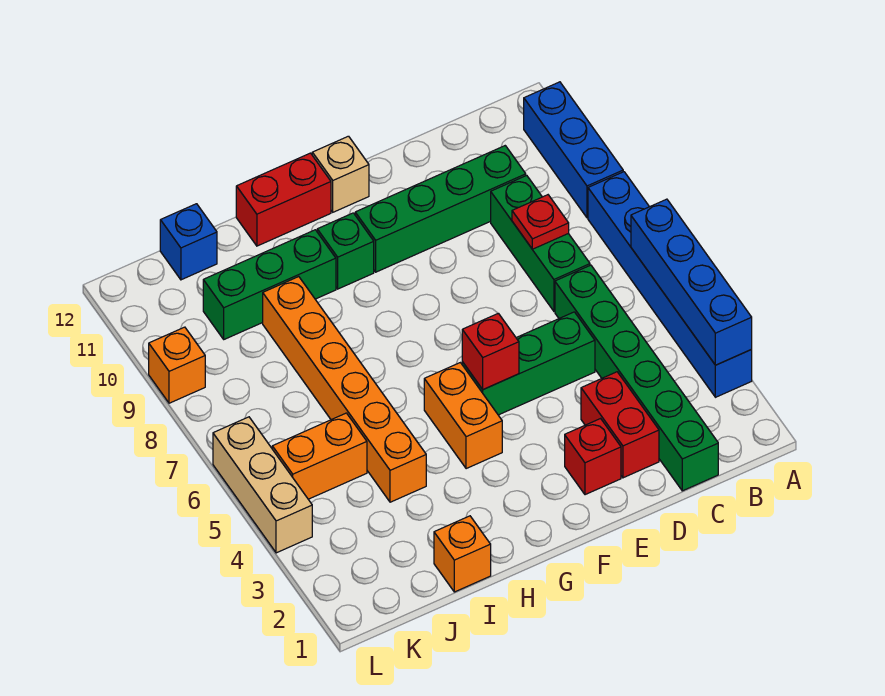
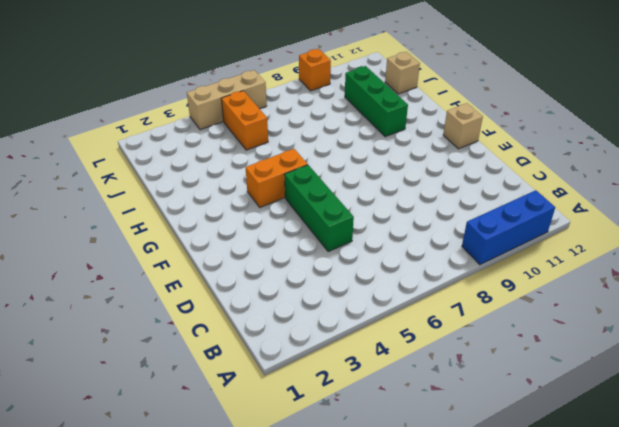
tan 1x1 brick [385,52,420,94] -> blue 1x1 brick [160,204,217,280]
none -> blue 1x6 brick [588,172,752,397]
none -> green 1x6 brick [555,265,718,491]
none -> green 1x3 brick [491,175,590,311]

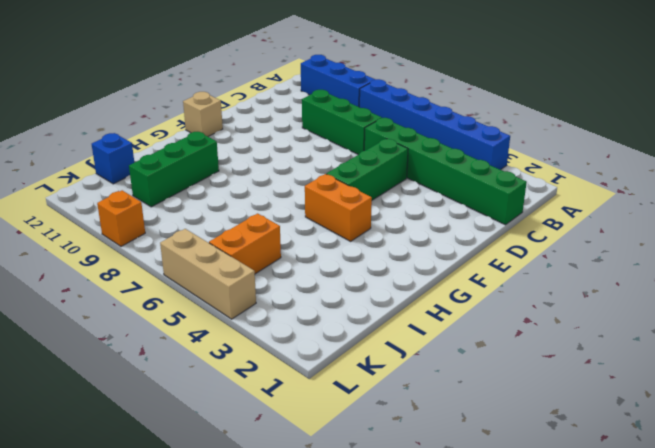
none -> green 1x4 brick [355,146,526,272]
none -> red 1x2 brick [581,372,659,478]
none -> red 1x1 brick [565,419,621,495]

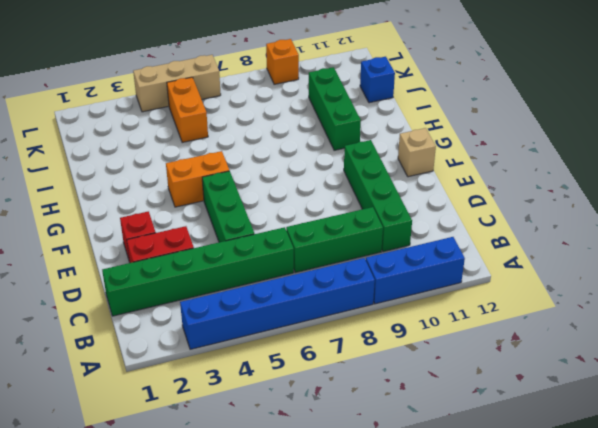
none -> green 1x1 brick [317,213,374,289]
none -> red 1x2 brick [236,153,331,246]
none -> orange 1x1 brick [434,516,491,592]

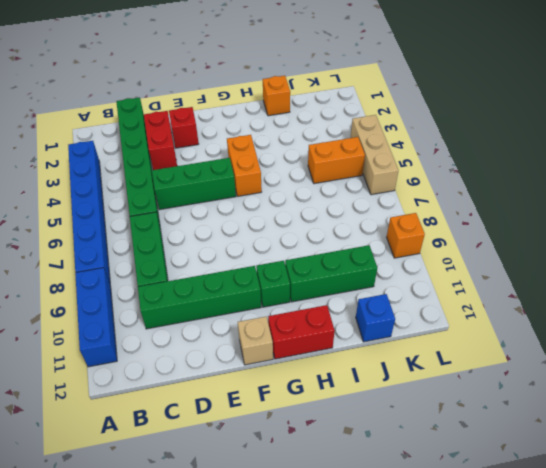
none -> orange 1x6 brick [263,277,426,502]
none -> blue 1x4 brick [631,199,752,365]
none -> red 1x1 plate [512,195,569,249]

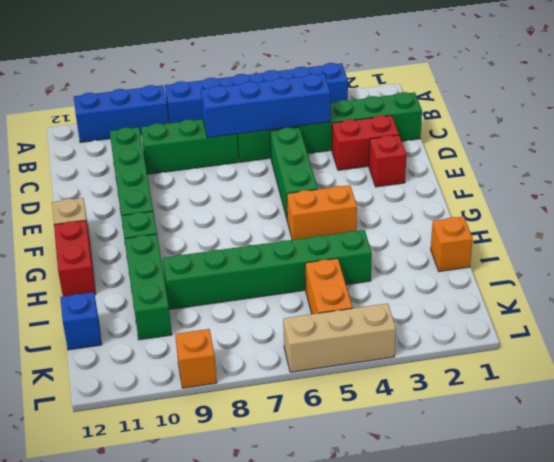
blue 1x4 brick [201,74,331,138] -> blue 1x4 brick moved to [631,199,752,365]
green 1x6 brick [163,230,372,310] -> orange 1x6 brick [263,277,426,502]
none -> red 1x1 plate [512,195,569,249]
none -> red 1x1 brick [462,313,519,390]

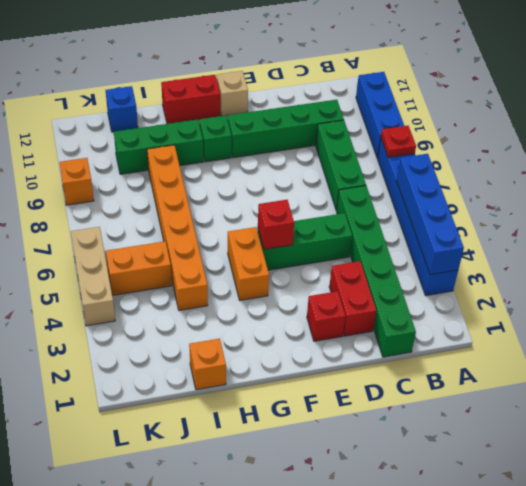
red 1x1 plate [381,126,416,157] -> red 1x1 plate moved to [512,195,569,249]

